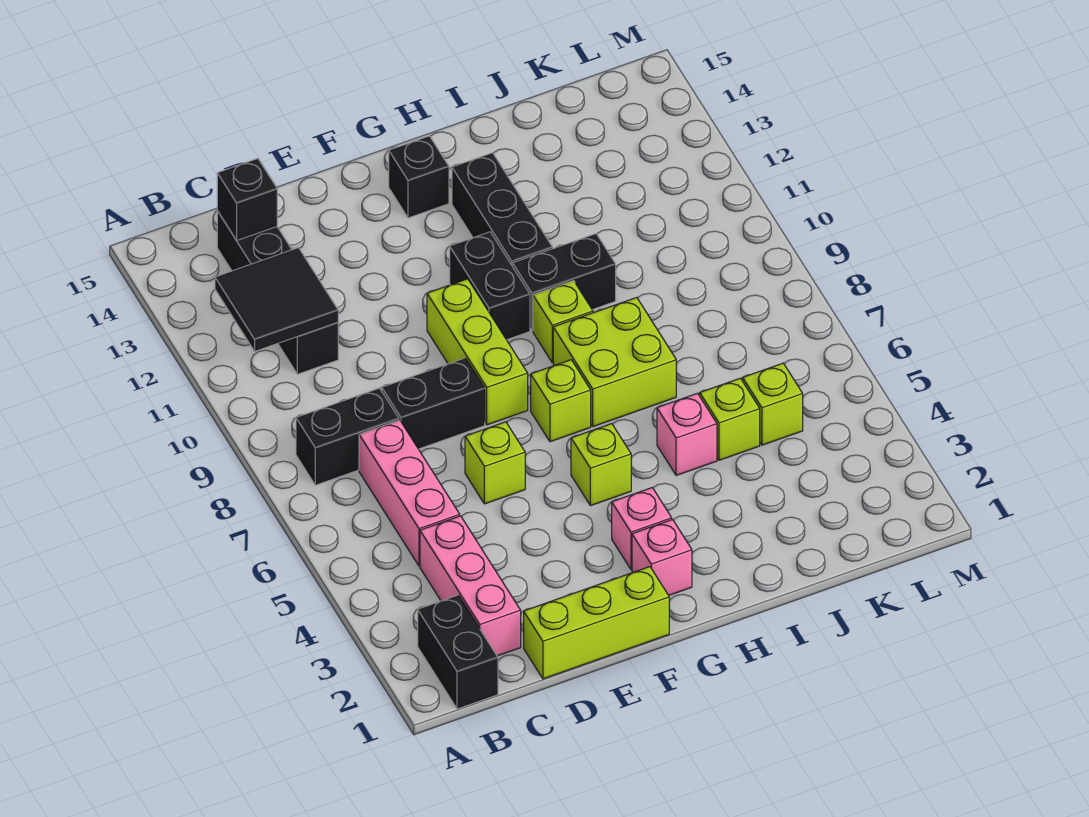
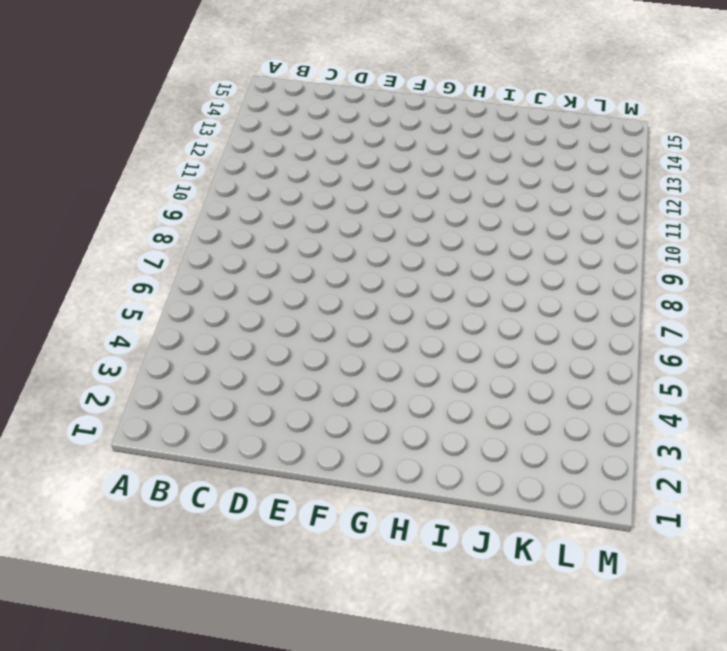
none -> black 1x2 brick [418,595,498,709]
none -> black 1x2 brick [296,388,399,485]
none -> pink 1x3 brick [420,516,521,656]

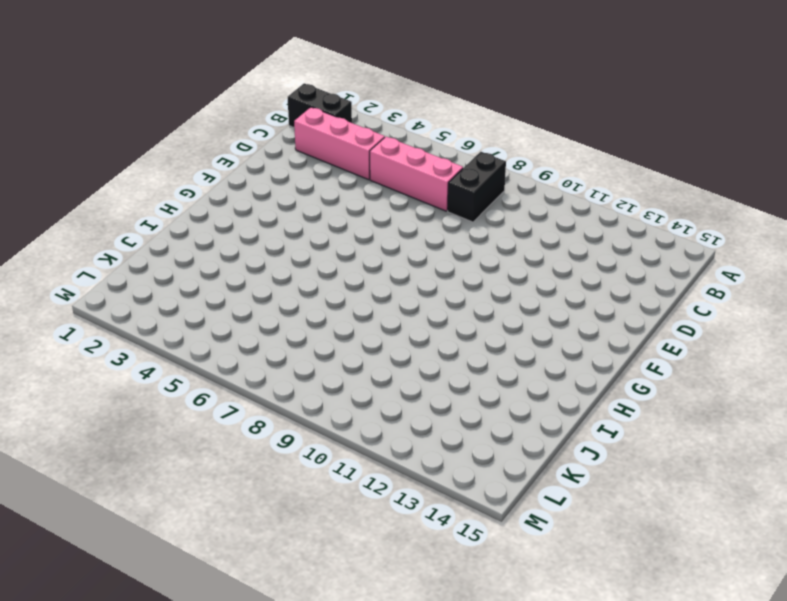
none -> black 1x4 brick [217,211,338,374]
none -> lime 1x3 brick [524,567,669,679]
none -> black 1x2 brick [382,358,485,449]

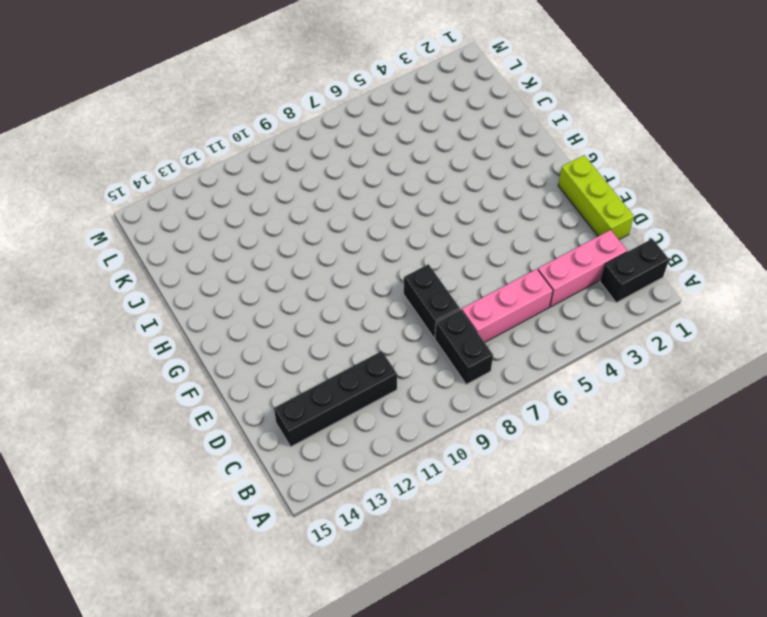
none -> lime 1x1 brick [465,422,525,504]
none -> lime 1x3 brick [427,279,528,425]
none -> pink 1x1 brick [632,520,692,595]

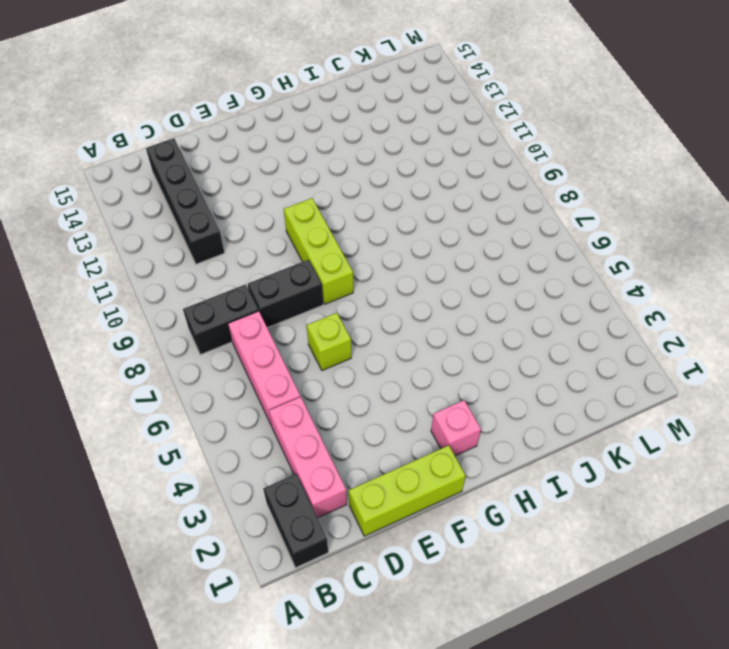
none -> pink 1x1 brick [612,488,672,570]
none -> lime 1x1 brick [571,424,631,506]
none -> lime 1x1 brick [531,360,591,442]

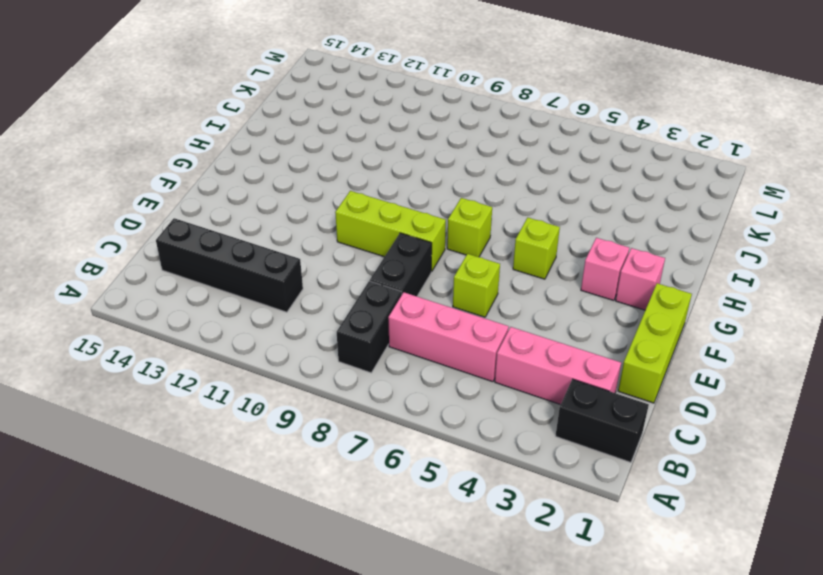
none -> black 1x2 brick [450,232,530,340]
none -> black 1x1 brick [389,136,449,218]
none -> lime 2x2 brick [553,298,676,427]

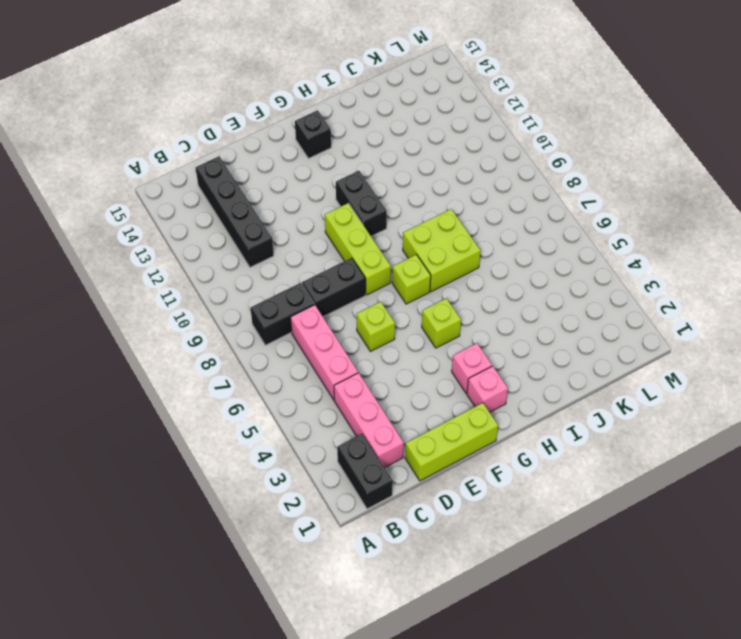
none -> lime 1x1 brick [533,281,593,363]
none -> black 1x2 brick [513,234,616,331]
none -> black 1x3 brick [452,153,553,266]

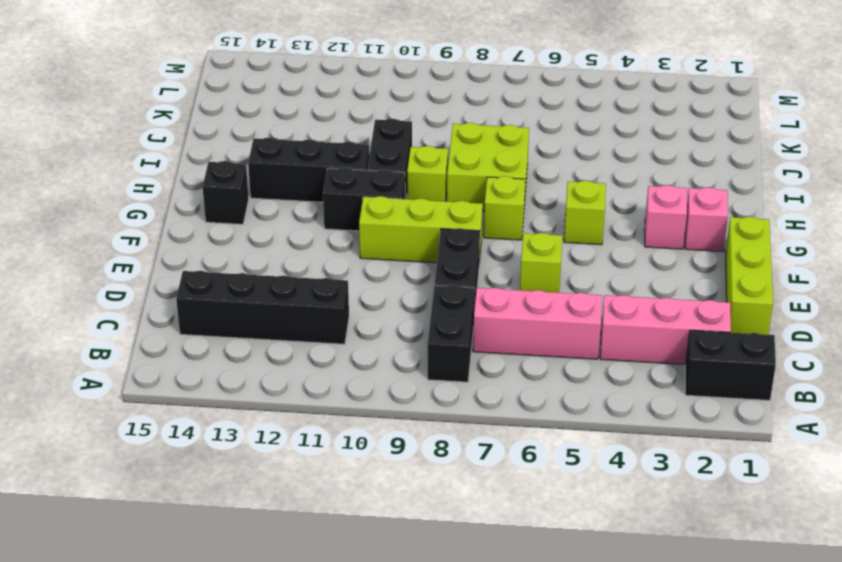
none -> pink 1x1 brick [657,393,717,475]
none -> lime 1x1 brick [700,378,760,460]
none -> lime 1x1 brick [743,363,803,445]

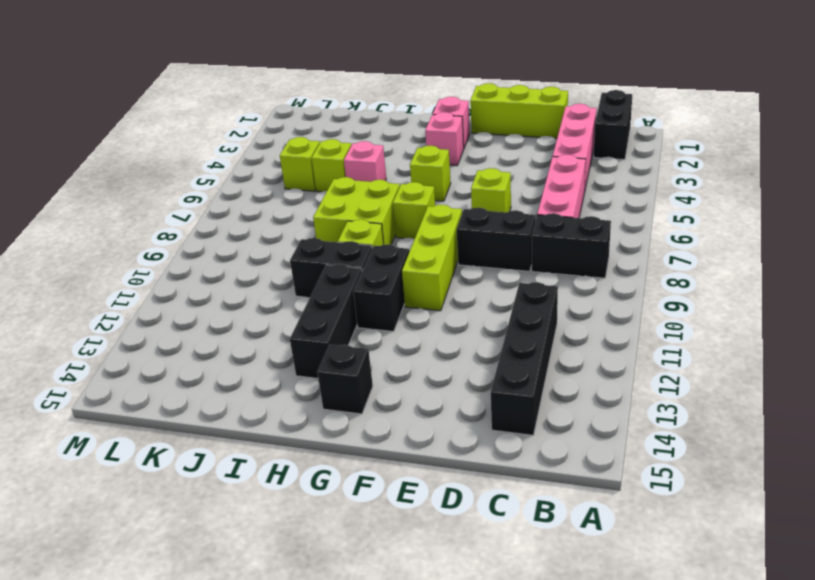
none -> black 2x2 tile [215,248,338,351]
none -> black 1x1 brick [217,159,277,240]

